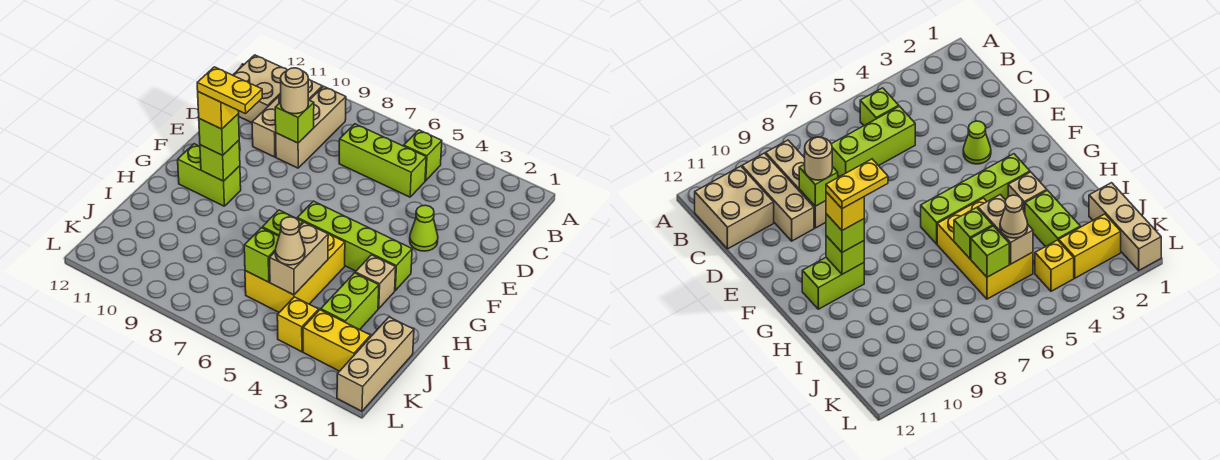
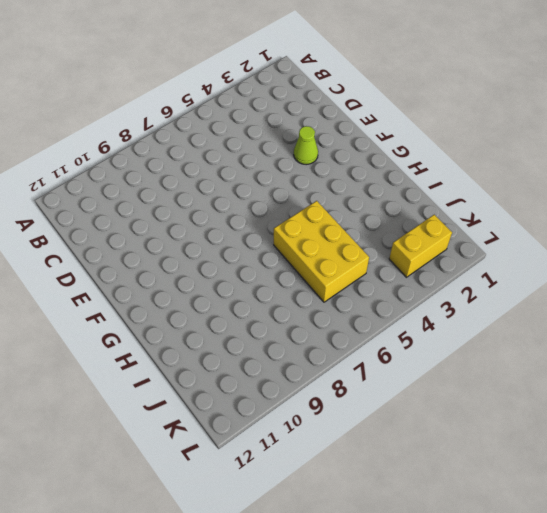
none -> lime 1x1 brick [404,130,442,181]
none -> tan 1x3 brick [276,86,346,168]
none -> tan 1x3 brick [252,79,322,157]

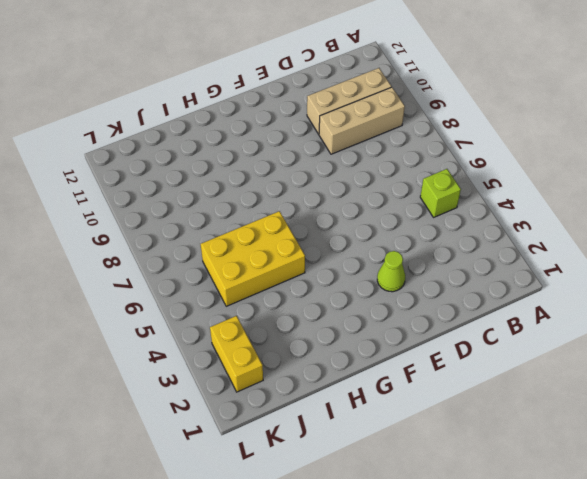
none -> tan 2x2 brick [233,55,287,123]
none -> lime 1x3 brick [339,124,426,197]
none -> lime 1x4 brick [297,201,412,290]

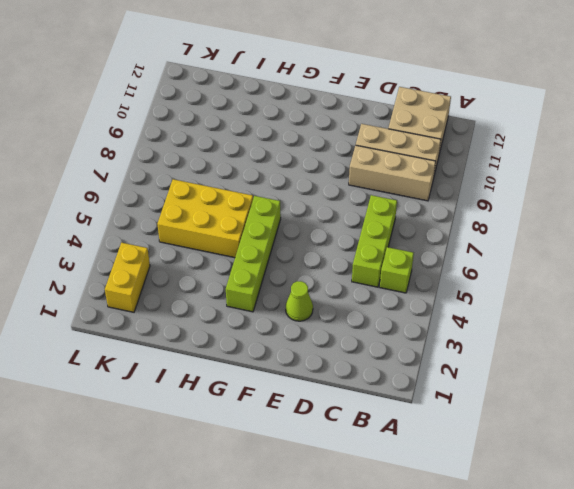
none -> lime 1x2 brick [178,144,241,206]
none -> tan 1x1 brick [355,255,396,309]
none -> lime 1x2 brick [321,273,379,330]

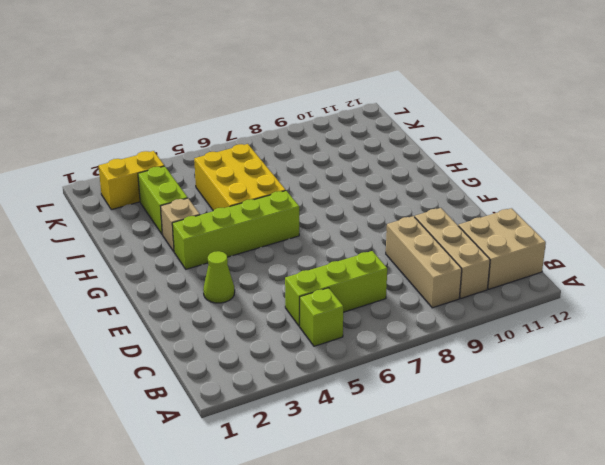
none -> lime 1x2 brick [178,144,241,206]
none -> tan 1x3 brick [337,317,414,411]
none -> yellow 1x1 brick [277,297,319,352]

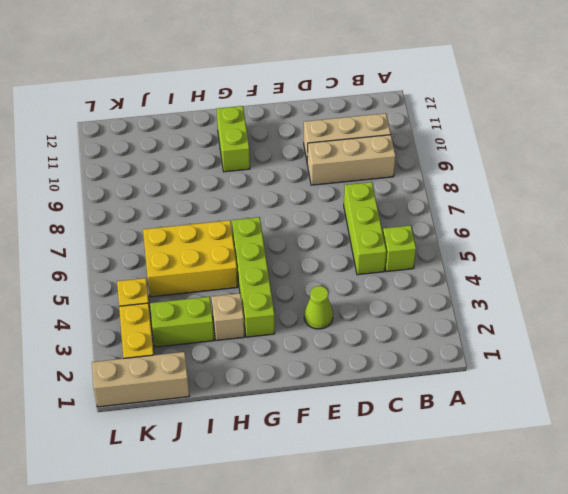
none -> tan 2x2 brick [233,55,287,123]
none -> lime 1x1 brick [275,100,314,143]
none -> lime 1x1 brick [200,140,240,181]

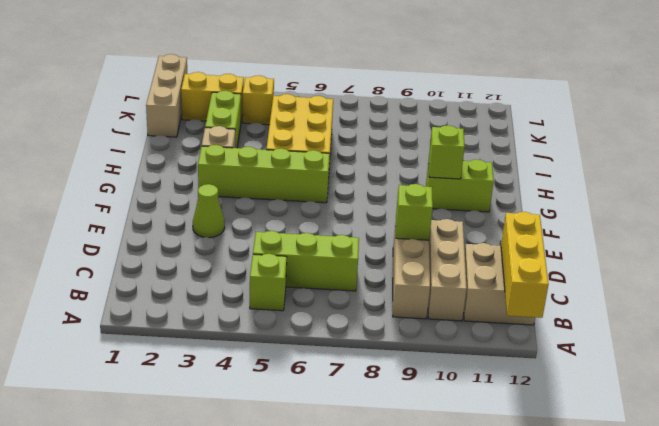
yellow 1x3 brick [501,212,549,318] -> none
none -> tan 1x2 brick [270,222,328,295]
none -> lime 1x1 brick [262,210,303,236]
none -> lime 1x1 brick [244,228,279,282]

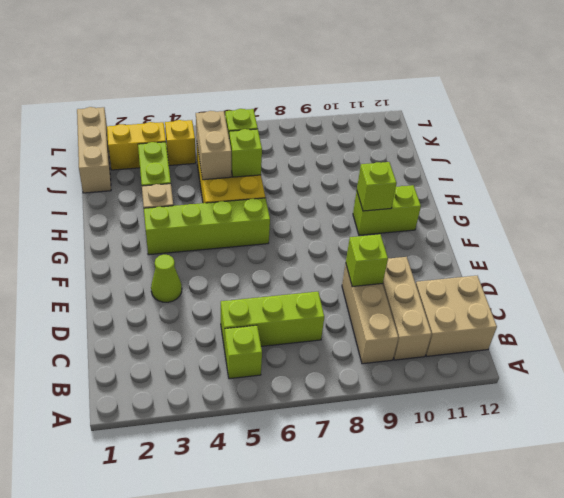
none -> tan 1x1 round brick [280,68,308,114]
none -> lime 1x1 brick [199,114,239,155]
none -> tan 1x1 cone [275,217,305,265]

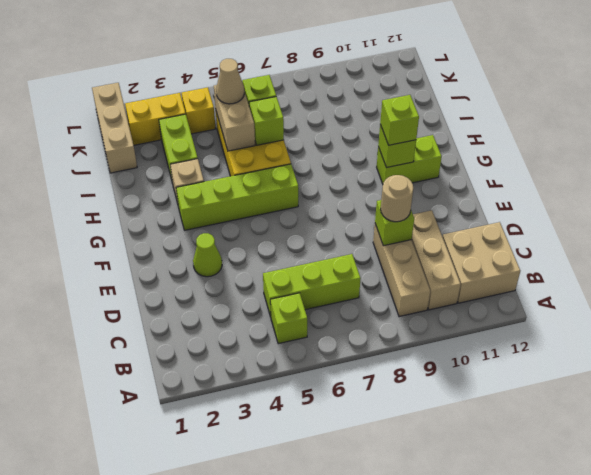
none -> yellow 1x1 brick [198,92,239,129]
none -> yellow 1x2 plate [197,67,262,114]

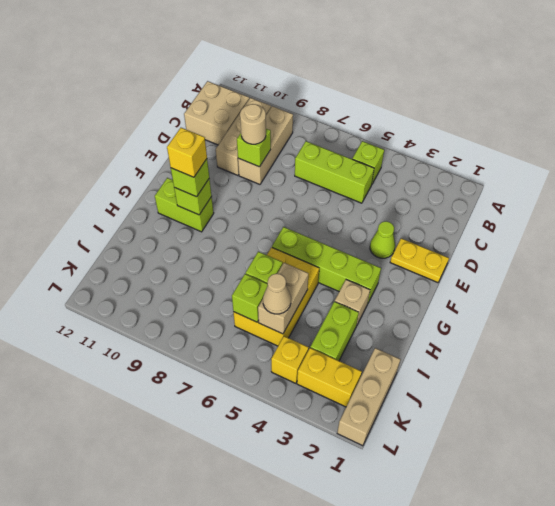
yellow 1x2 plate [390,238,449,283] -> yellow 1x2 plate moved to [197,67,262,114]

